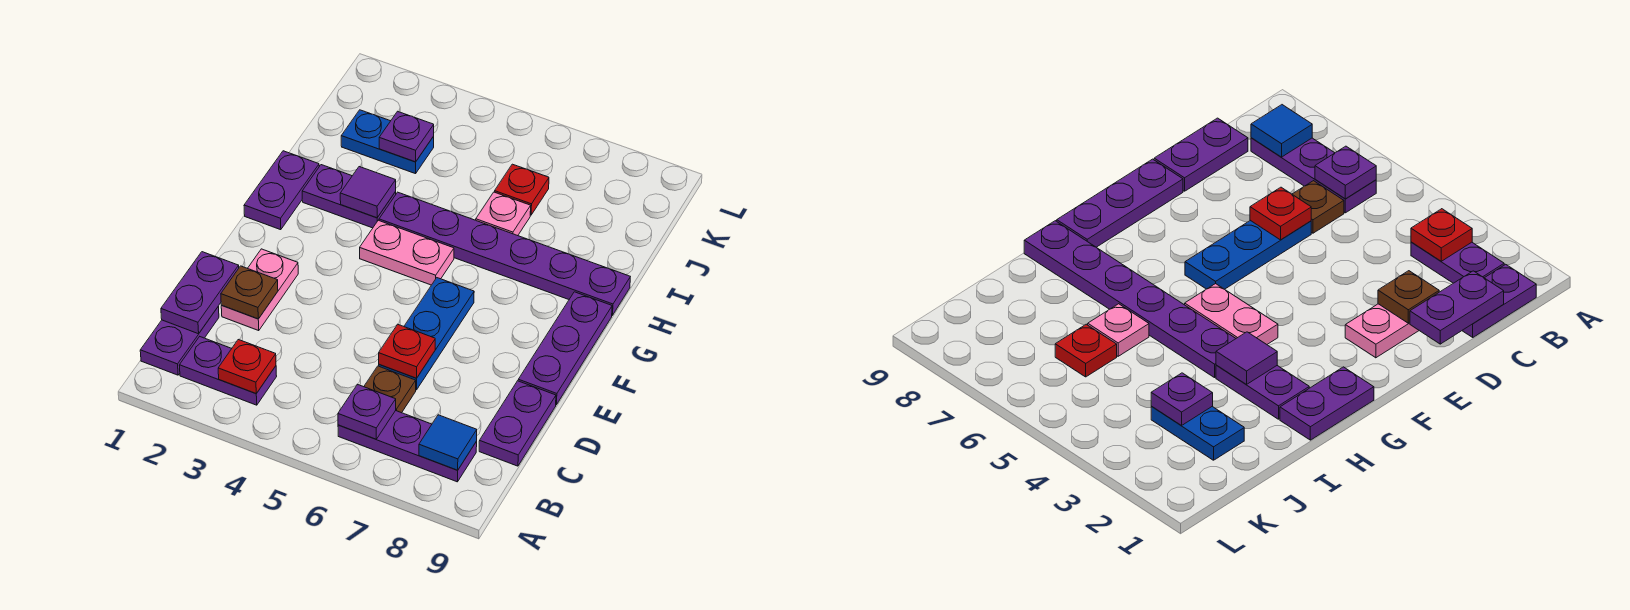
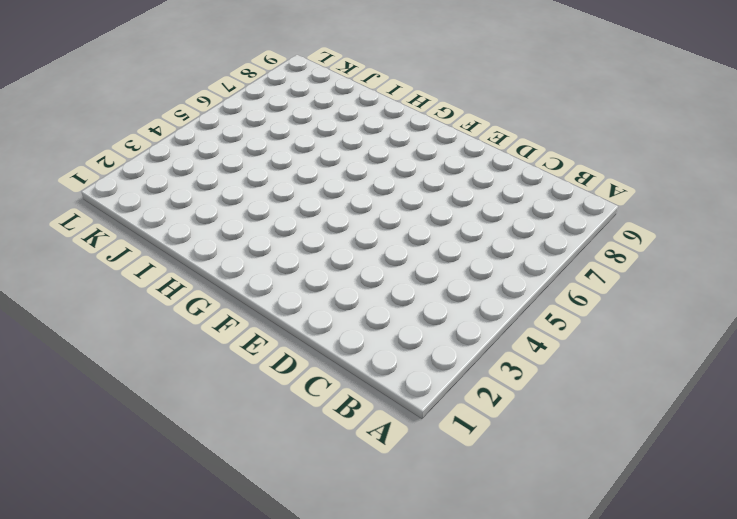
none -> purple 1x2 plate [140,307,219,375]
none -> purple 1x2 plate [179,337,277,405]
none -> purple 1x3 plate [338,411,477,482]

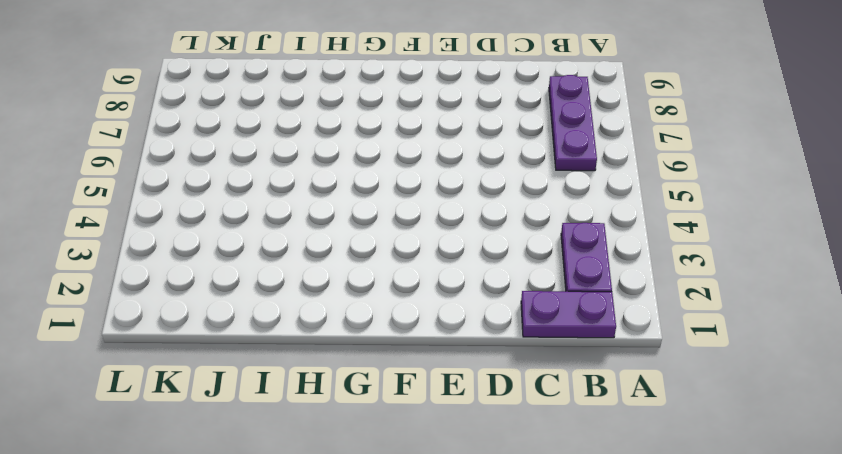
none -> brown 1x1 plate [364,366,416,413]
none -> purple 1x2 plate [479,381,556,466]
none -> pink 1x2 plate [221,249,298,331]

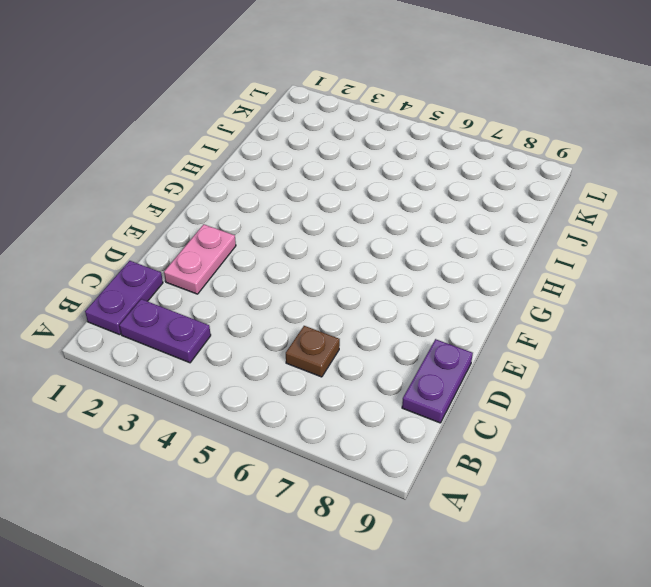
none -> purple 1x3 plate [338,411,477,482]
none -> blue 1x3 plate [379,278,474,390]
none -> purple 1x3 plate [518,292,612,405]

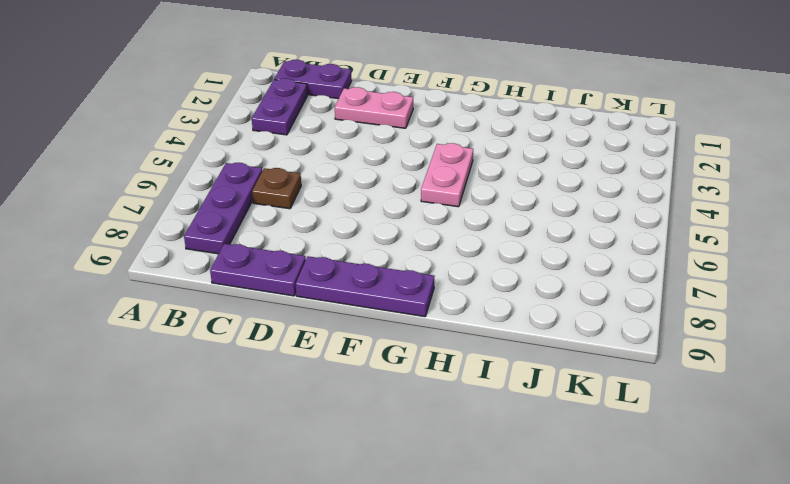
none -> blue 1x3 plate [379,278,474,390]
none -> purple 1x2 plate [244,151,319,230]
none -> purple 1x2 plate [302,165,396,228]

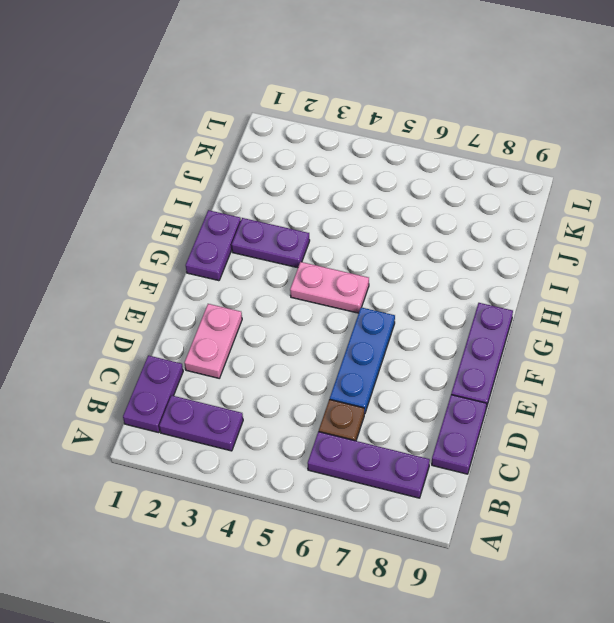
none -> purple 1x6 plate [379,192,630,315]
none -> pink 1x1 plate [476,192,531,236]
none -> blue 1x2 plate [341,110,434,174]

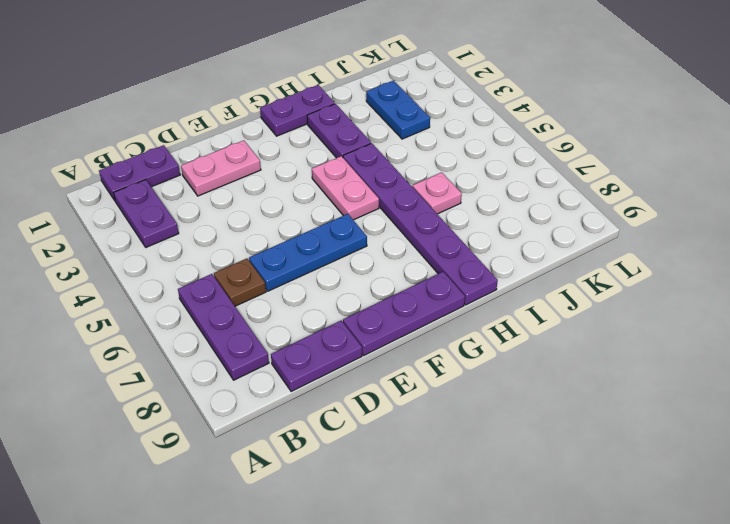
none -> red 1x1 plate [495,164,549,215]
none -> red 1x1 plate [218,340,276,394]
none -> purple 1x1 plate [338,385,396,439]

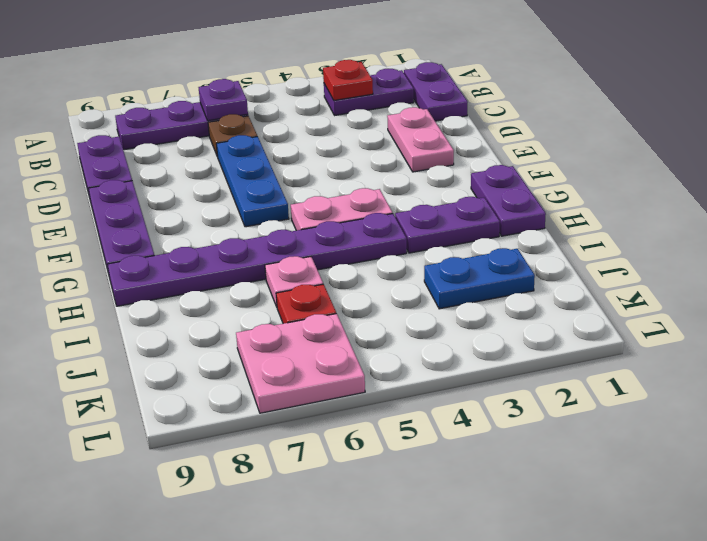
pink 2x2 plate [236,314,365,413] -> none
none -> blue 1x1 tile [419,415,477,470]
none -> purple 1x2 plate [161,252,239,334]
none -> brown 1x1 plate [221,266,278,319]

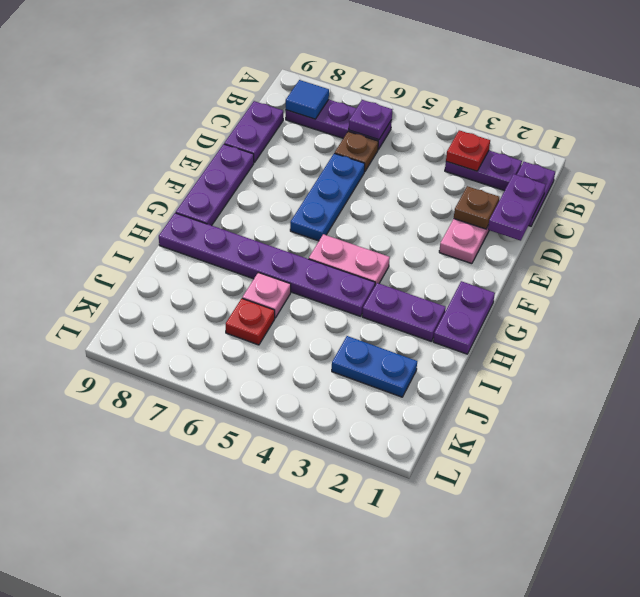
none -> red 1x1 plate [379,324,435,378]
none -> purple 1x1 tile [340,167,396,218]
none -> purple 1x1 plate [379,111,434,162]

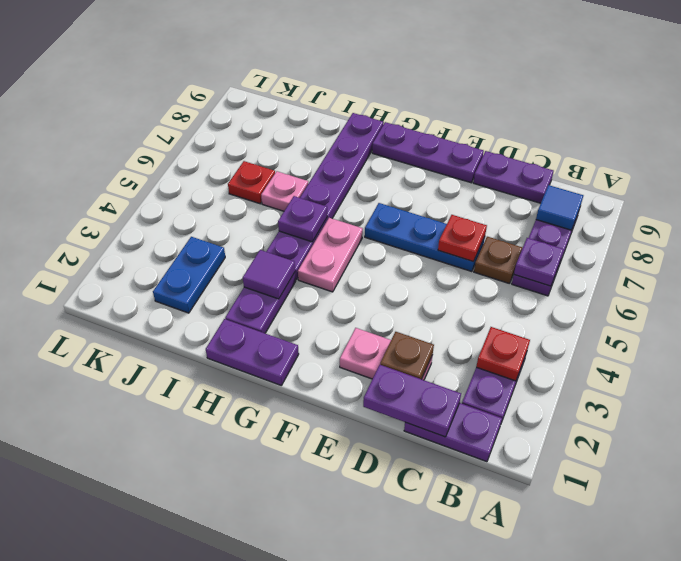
purple 1x1 plate [278,196,327,242] -> purple 1x1 plate moved to [379,111,434,162]

